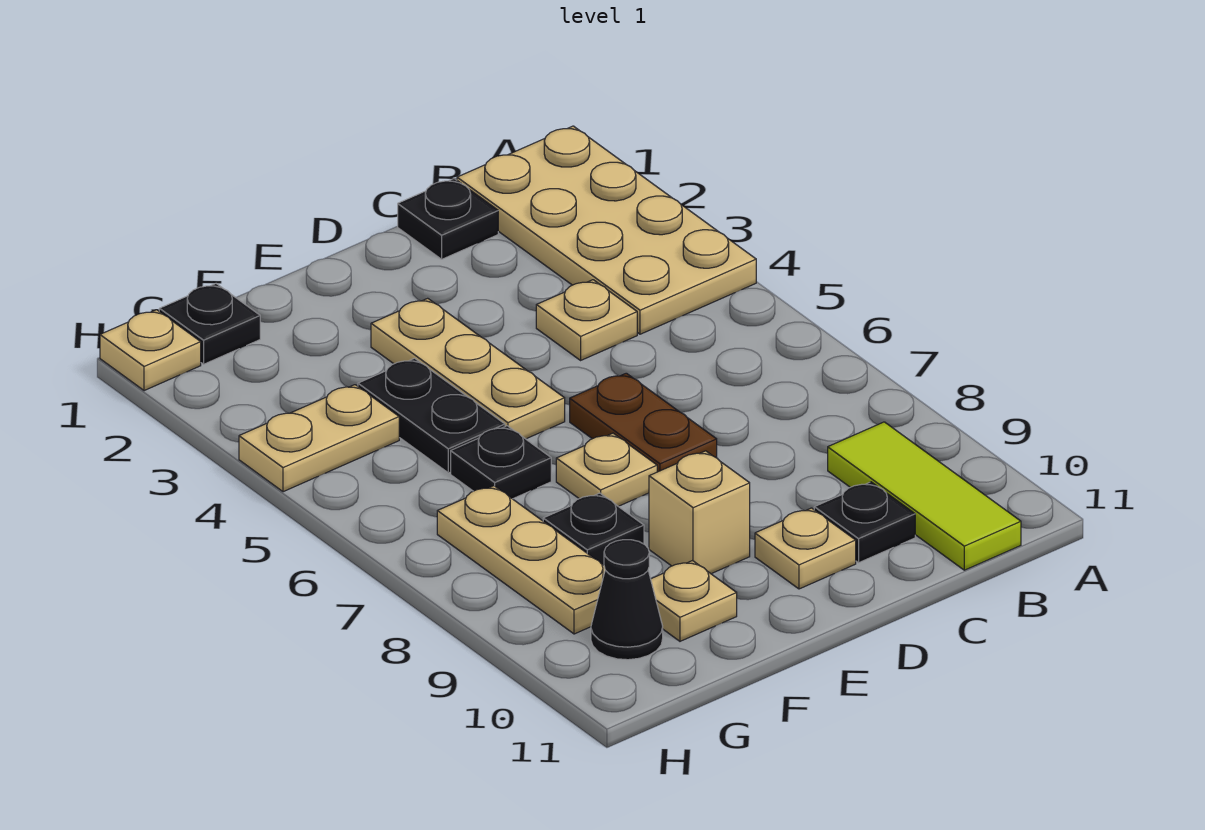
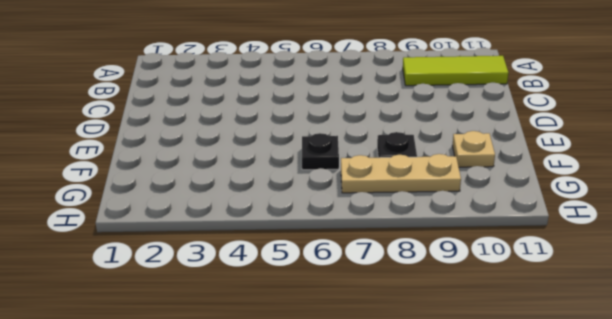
none -> tan 2x4 plate [457,126,756,334]
none -> black 1x1 plate [398,179,498,259]
none -> tan 1x1 plate [536,280,637,360]

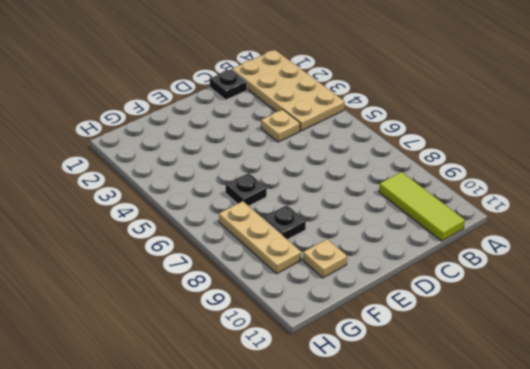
none -> black 1x1 plate [814,482,915,563]
none -> brown 1x2 plate [570,373,717,472]
none -> tan 1x1 plate [755,508,856,589]

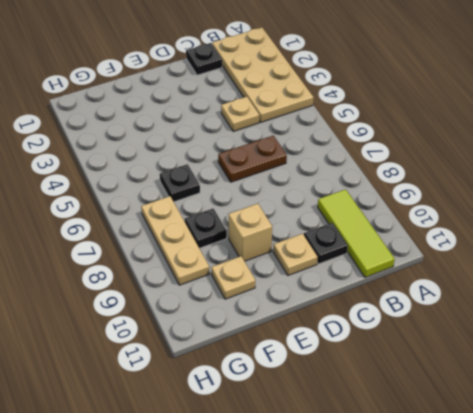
brown 1x2 plate [218,136,287,182] -> brown 1x2 plate turned to [570,373,717,472]
none -> tan 1x3 plate [371,298,565,439]
none -> tan 1x1 plate [556,433,657,506]
none -> black 1x2 plate [358,358,505,473]

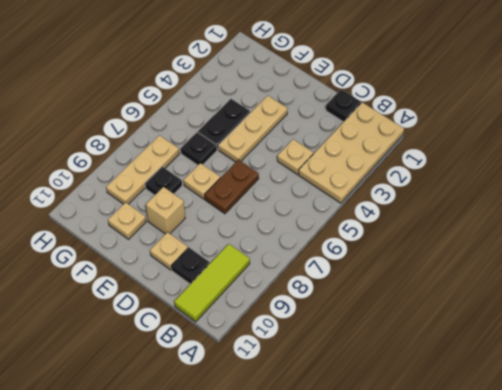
none -> black 1x1 plate [159,284,260,364]
none -> tan 1x2 plate [239,385,399,492]
none -> black 1x1 cone [591,540,663,660]

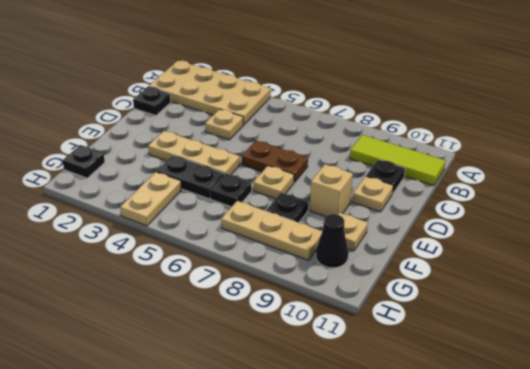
none -> tan 1x1 plate [100,310,201,391]

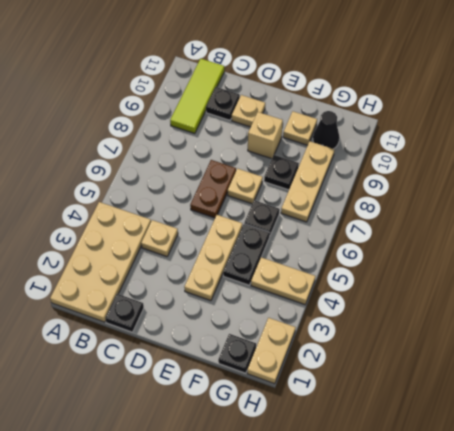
tan 1x2 plate [247,318,296,384] -> tan 1x1 plate [100,310,201,391]

